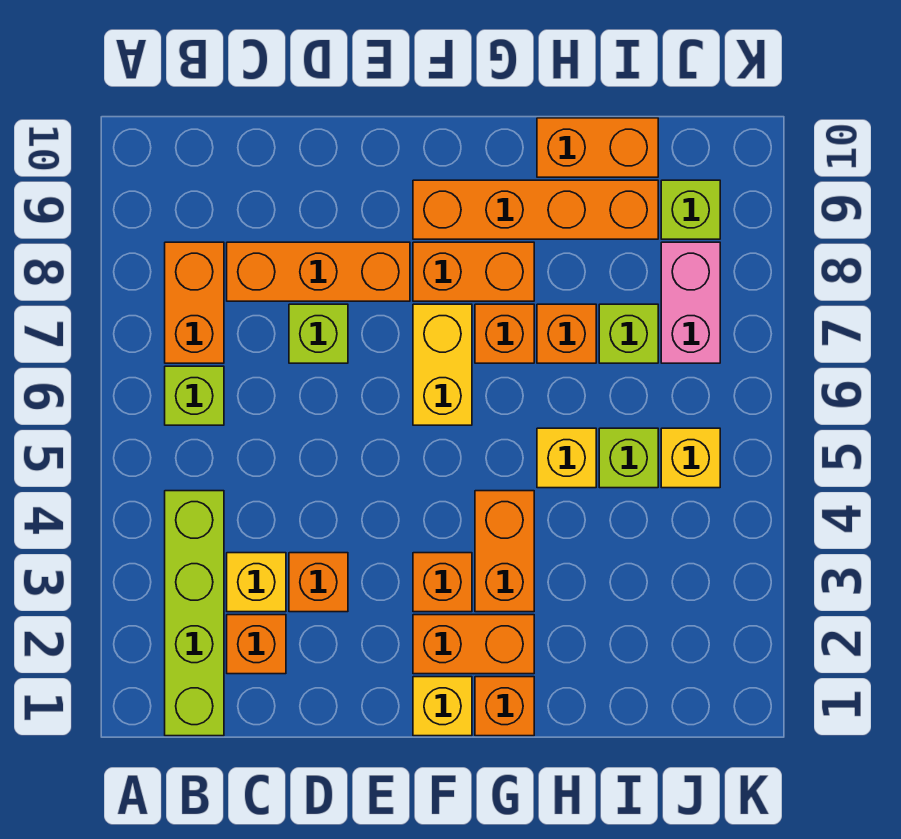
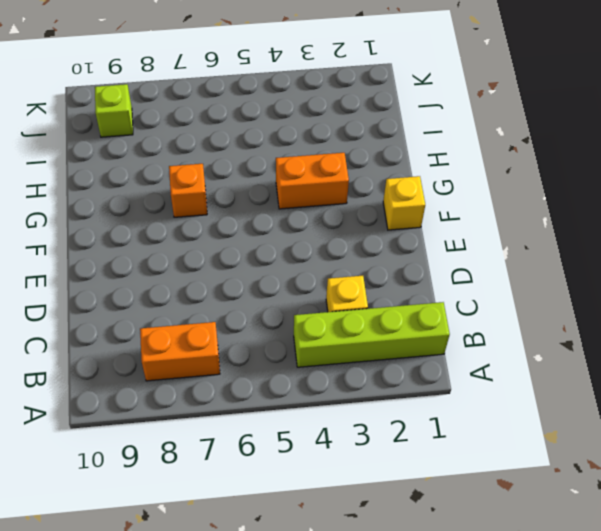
none -> lime 1x1 brick [165,366,224,425]
none -> orange 1x1 brick [227,615,286,674]
none -> orange 1x3 brick [227,242,410,301]

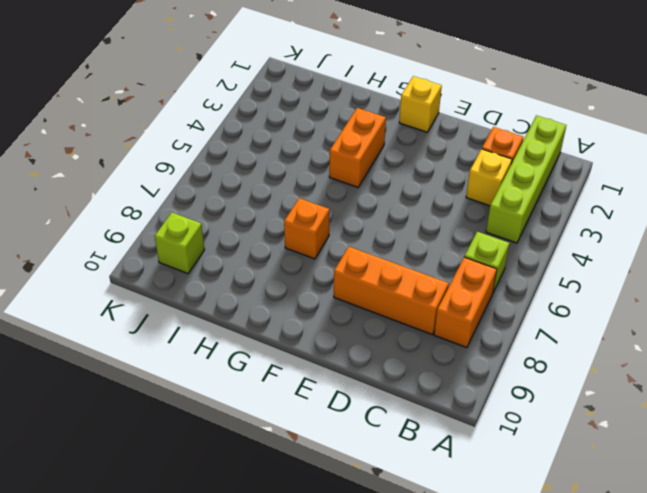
none -> orange 1x1 brick [289,553,348,612]
none -> lime 1x1 brick [289,304,348,363]
none -> orange 1x2 brick [413,615,534,674]

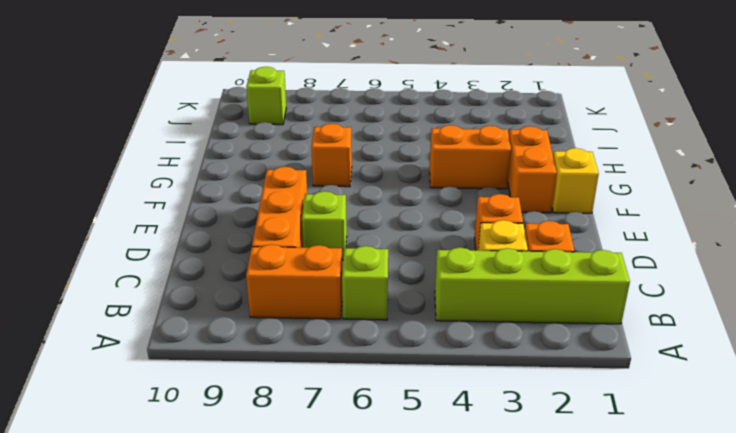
none -> orange 1x1 brick [413,553,472,612]
none -> yellow 1x2 brick [413,304,472,425]
none -> orange 1x2 brick [413,242,534,301]

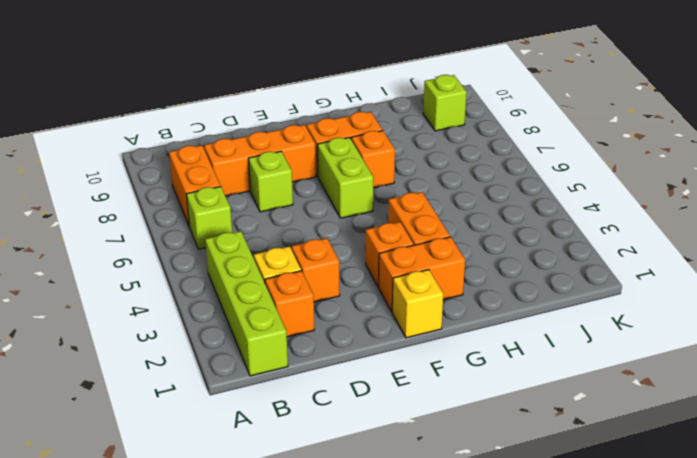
lime 1x2 brick [318,137,373,218] -> yellow 1x2 brick [413,304,472,425]
none -> orange 1x4 brick [413,180,658,239]
none -> orange 1x1 brick [475,677,534,736]
none -> yellow 1x1 brick [537,428,596,488]

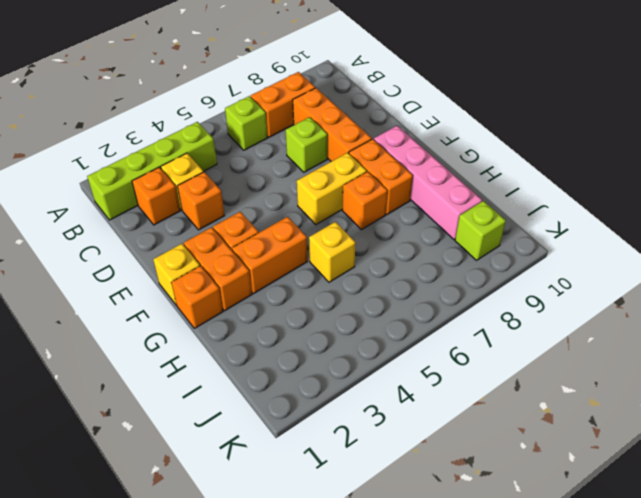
pink 1x4 brick [374,126,482,239] -> orange 1x4 brick [413,180,658,239]
none -> orange 1x1 brick [537,304,596,363]
none -> orange 1x2 brick [537,118,658,177]
none -> lime 1x1 brick [599,428,658,488]

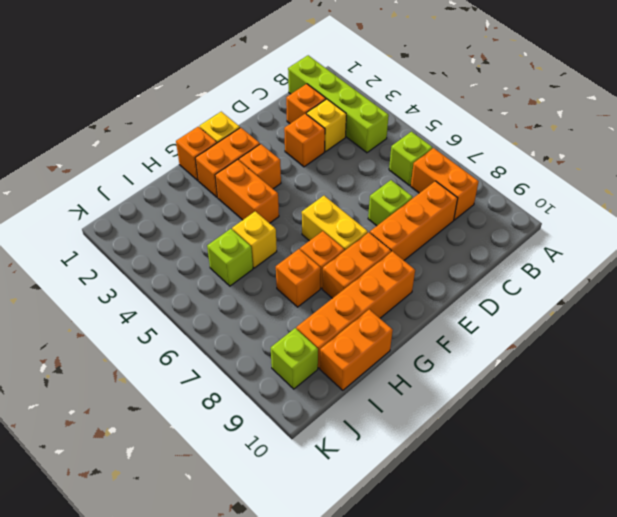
none -> lime 1x1 brick [599,304,658,363]
none -> yellow 1x1 brick [661,428,720,488]
none -> pink 1x2 brick [661,242,720,363]

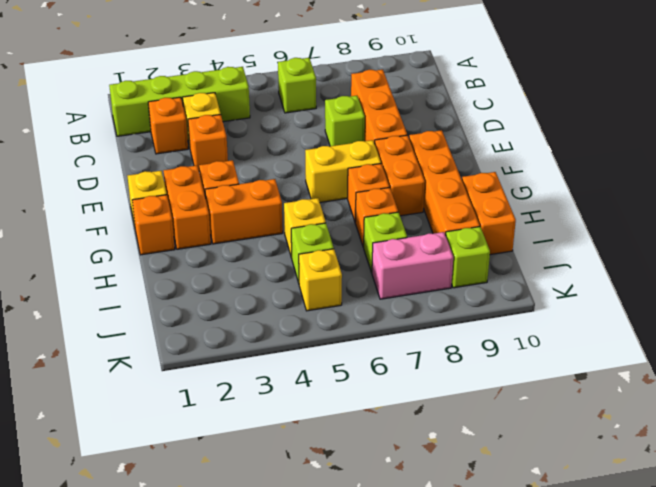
none -> orange 1x2 brick [165,242,224,363]

